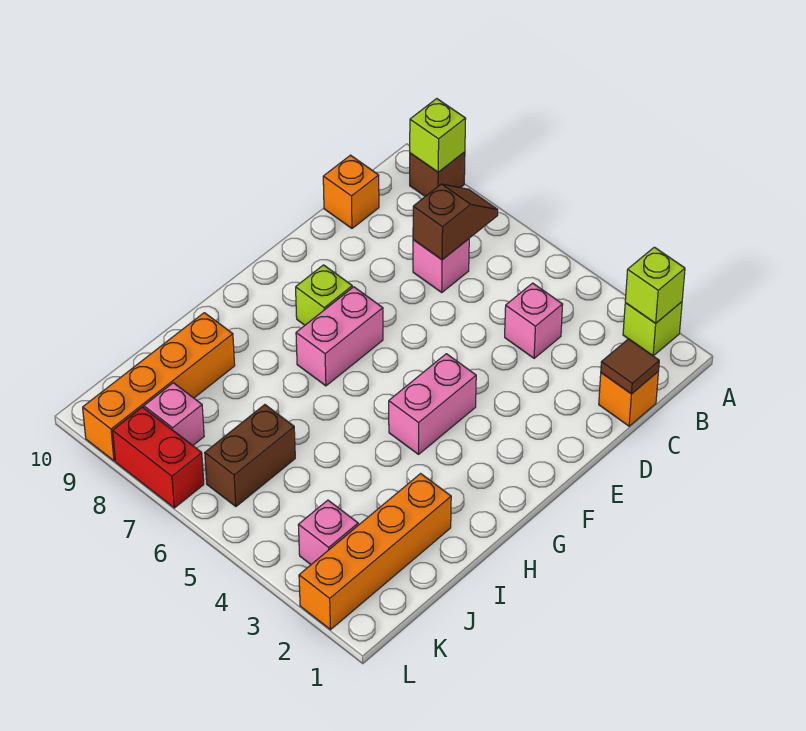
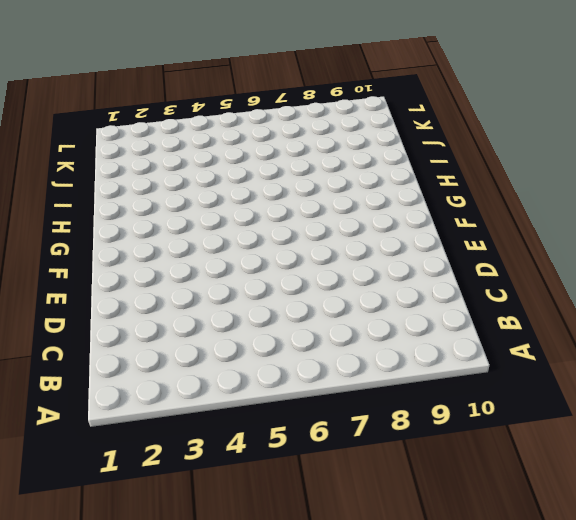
none -> lime 1x1 brick [623,302,682,356]
none -> brown 1x1 brick [410,152,465,196]
none -> orange 1x1 brick [599,372,658,426]

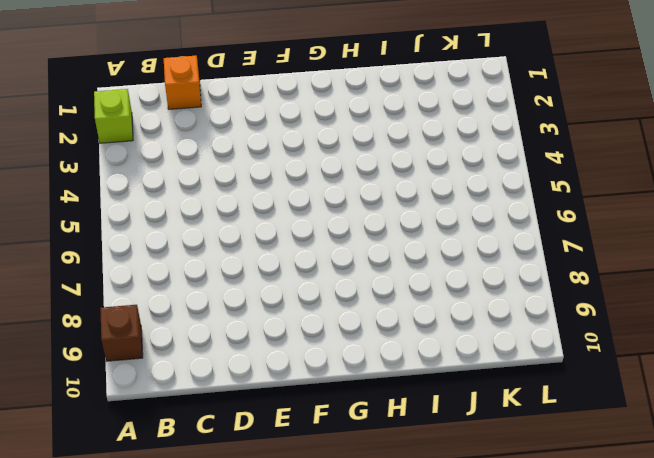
none -> pink 1x1 brick [505,283,563,358]
none -> pink 1x1 brick [413,239,469,292]
none -> orange 1x1 brick [323,155,379,228]

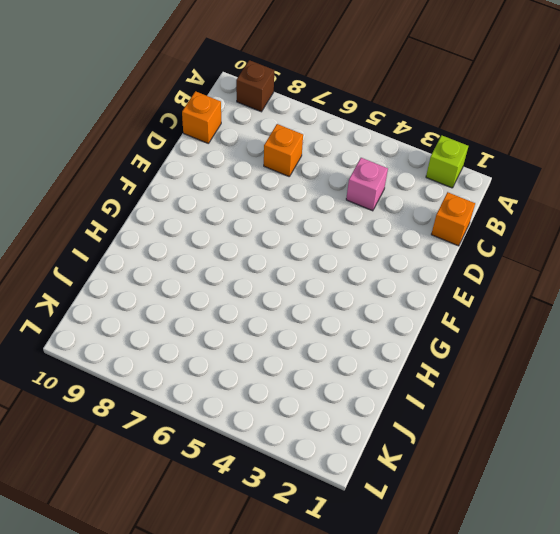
orange 1x1 brick [264,124,303,177] -> pink 1x1 brick [413,239,469,292]
none -> pink 1x2 brick [389,354,476,454]
none -> pink 1x2 brick [296,287,383,386]
none -> lime 1x1 brick [296,265,352,325]

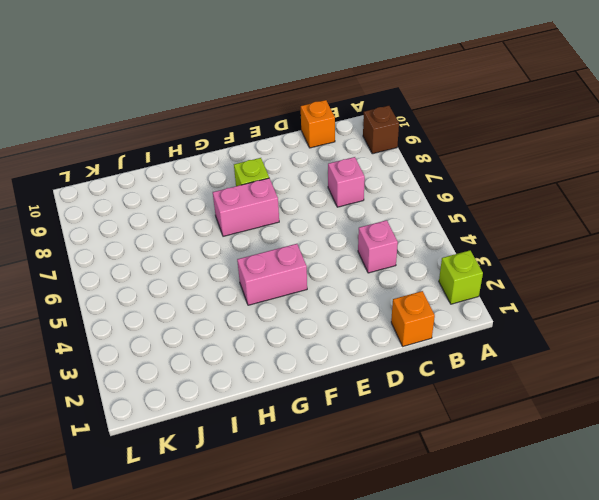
none -> orange 1x4 brick [299,474,451,630]
none -> orange 1x4 brick [83,313,235,461]
none -> brown 1x2 brick [205,405,295,507]

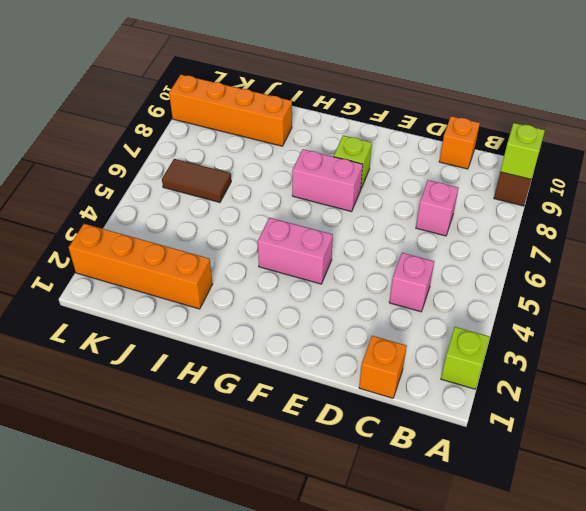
brown 1x2 tile [162,159,231,202] -> brown 1x2 brick [205,405,295,507]
none -> pink 1x1 brick [298,500,358,564]
none -> pink 1x1 brick [144,383,204,445]
none -> red 1x2 brick [113,407,204,508]

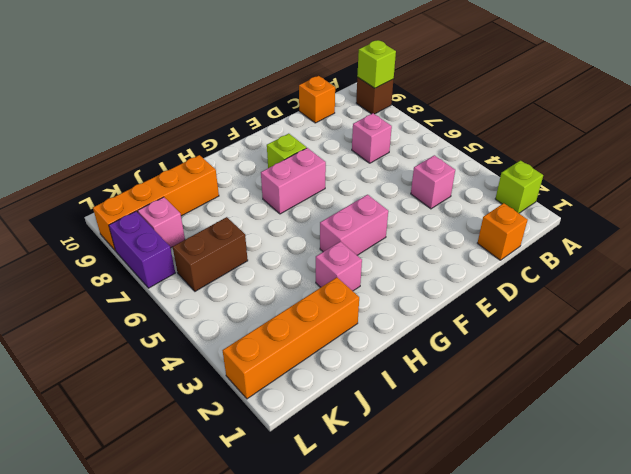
pink 1x1 brick [316,241,362,291] -> pink 1x1 brick moved to [298,500,358,564]
purple 1x2 brick [109,211,175,288] -> red 1x2 brick [113,407,204,508]
none -> lime 1x1 brick [625,247,685,323]
none -> brown 1x2 slope [413,184,498,260]
none -> brown 1x1 tile [601,339,659,394]

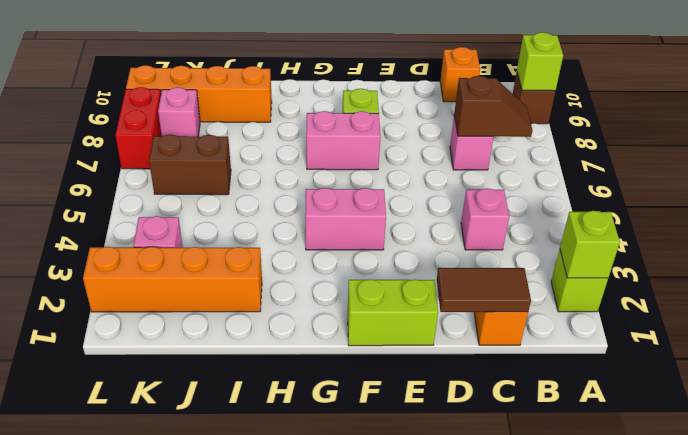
brown 1x2 tile [437,268,531,312] -> brown 1x1 tile [601,339,659,394]
lime 1x2 brick [348,279,438,346] -> none

